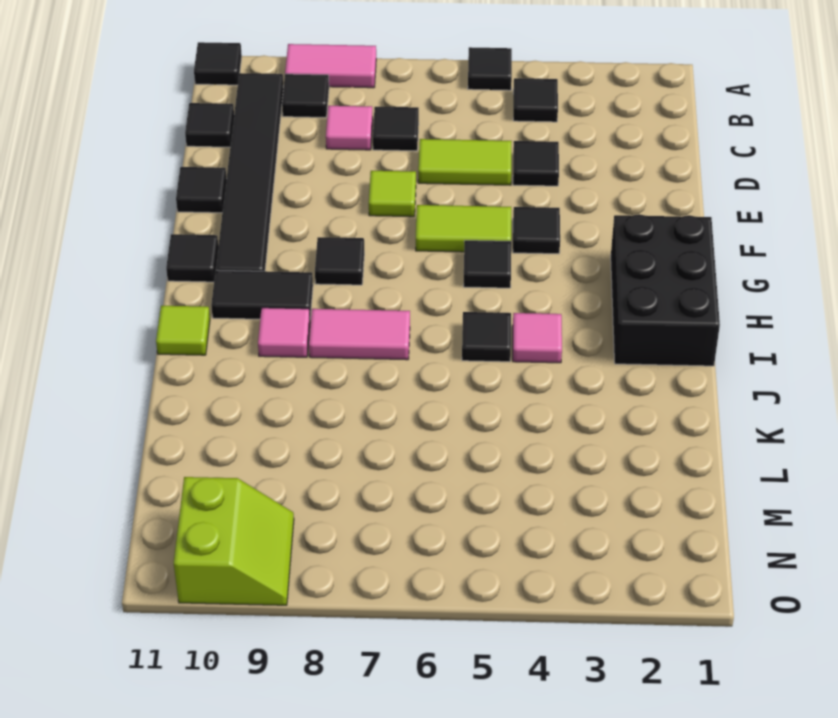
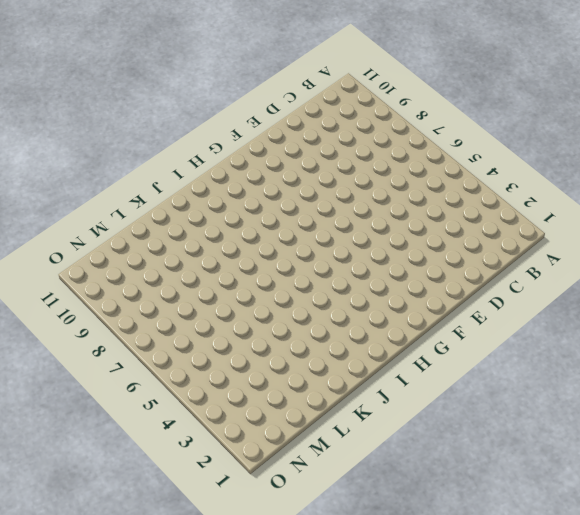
none -> black 1x1 tile [468,47,512,90]
none -> pink 1x2 tile [285,44,376,88]
none -> black 1x1 tile [194,42,242,85]

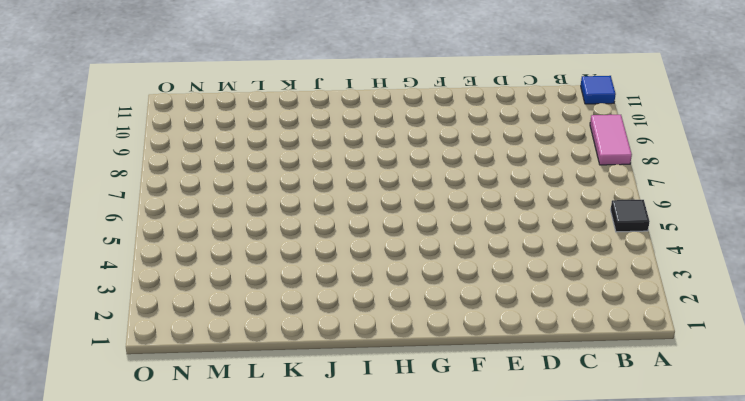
blue 1x1 tile [581,76,616,104] -> black 1x1 tile [194,42,242,85]
none -> black 1x1 tile [513,78,558,122]
none -> black 1x1 tile [282,74,329,117]
none -> black 1x6 tile [216,73,283,271]

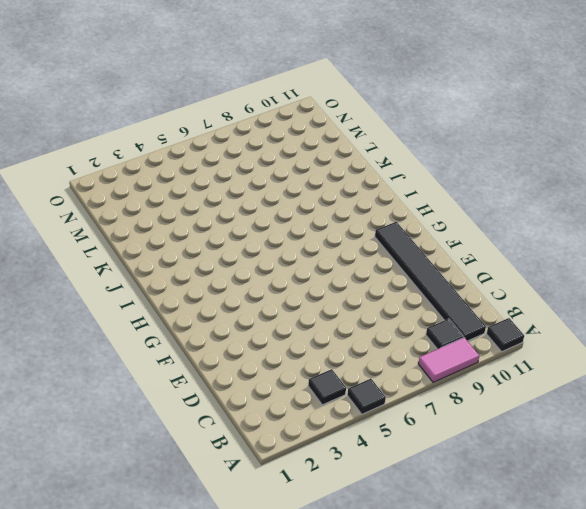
none -> black 1x1 tile [373,107,419,151]
none -> pink 1x1 tile [326,106,373,150]
none -> black 1x1 tile [185,103,234,147]

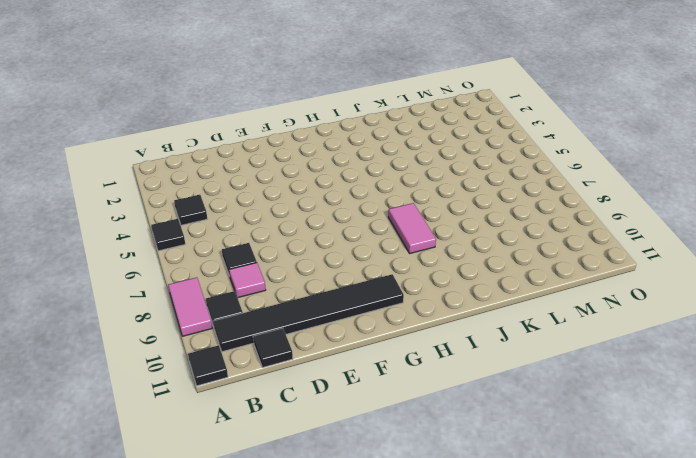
none -> black 1x1 tile [513,141,559,186]
none -> lime 1x2 tile [418,139,512,185]
none -> lime 1x1 tile [369,171,416,217]

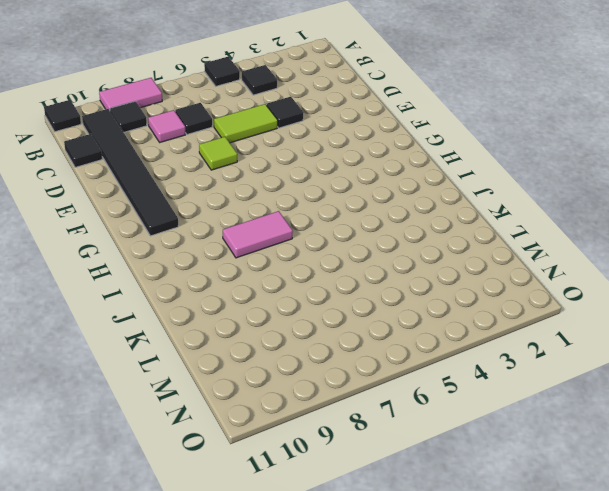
none -> black 1x1 tile [176,167,227,213]
none -> black 1x1 tile [513,207,560,254]
none -> lime 1x2 tile [416,205,511,252]

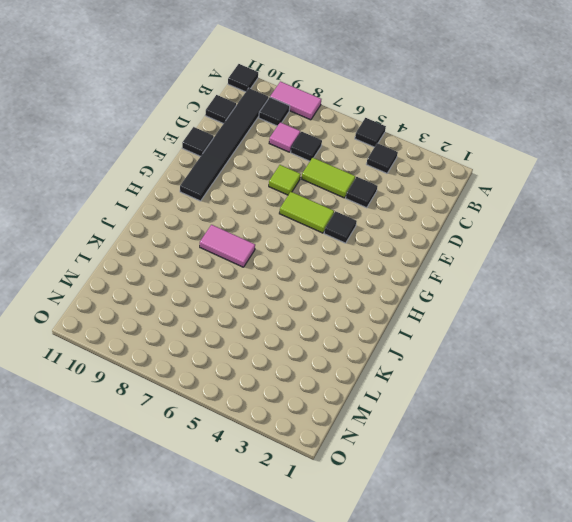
none -> black 2x3 brick [611,214,720,366]
none -> black 1x1 tile [463,240,511,288]
none -> black 1x1 tile [315,237,364,285]

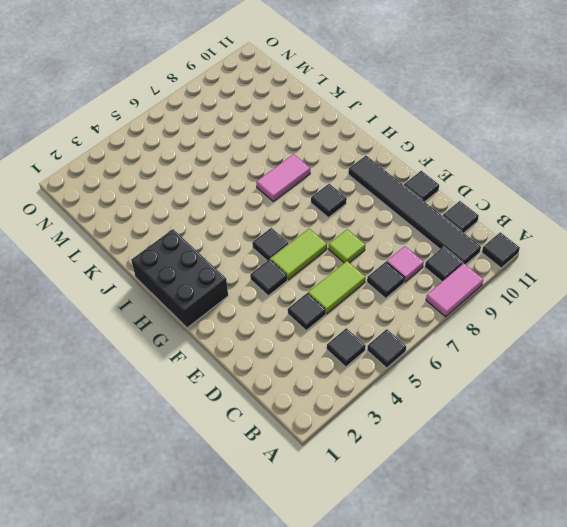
none -> black 1x1 tile [166,234,218,282]
none -> black 1x2 tile [211,270,313,319]
none -> pink 1x1 tile [513,313,562,363]

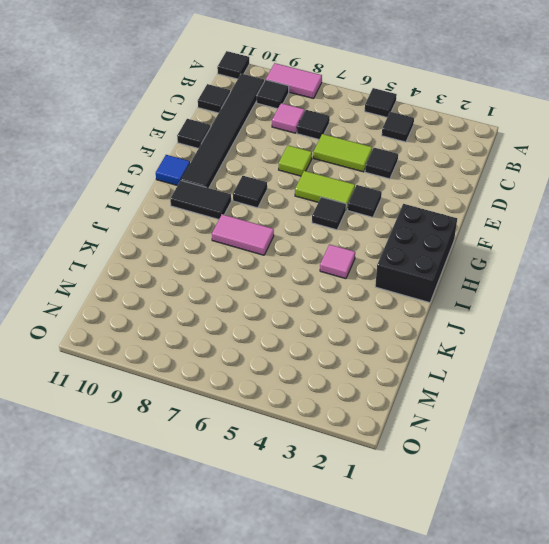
blue 1x1 tile [156,155,190,186] -> black 1x1 tile [166,234,218,282]
none -> black 1x1 tile [462,312,511,362]
none -> pink 1x1 tile [258,308,310,357]
none -> lime 1x1 tile [156,306,210,355]

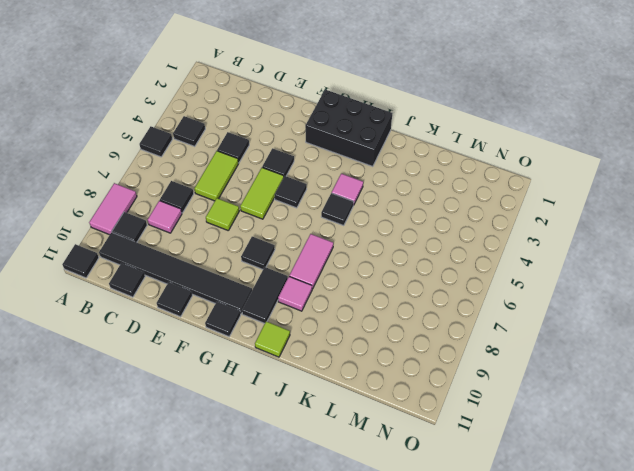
none -> lime 2x2 slope [174,477,294,605]

